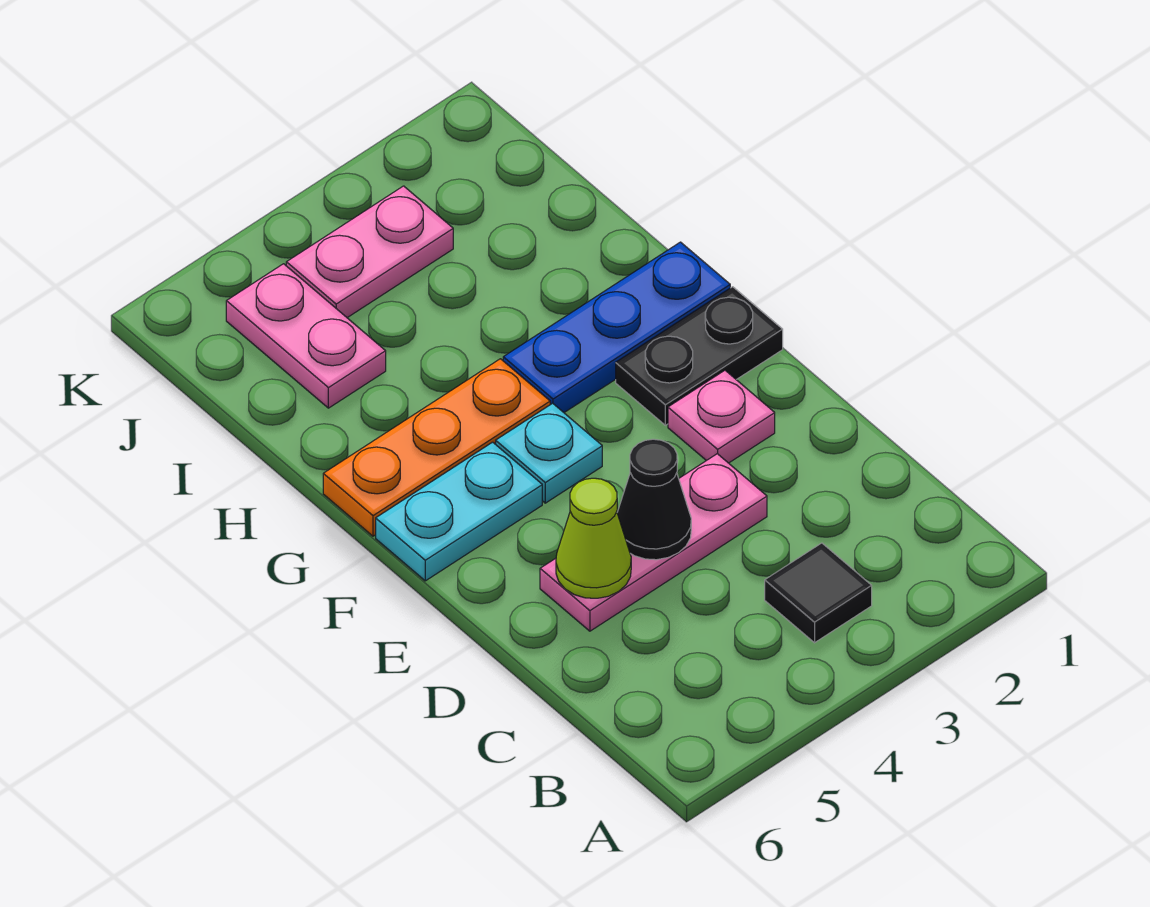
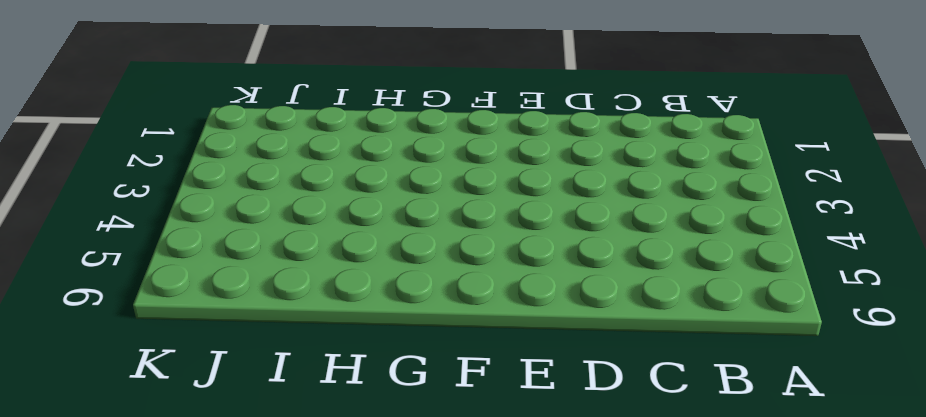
none -> black 1x1 tile [765,543,872,643]
none -> pink 1x3 plate [540,454,767,631]
none -> pink 1x1 plate [668,370,775,463]

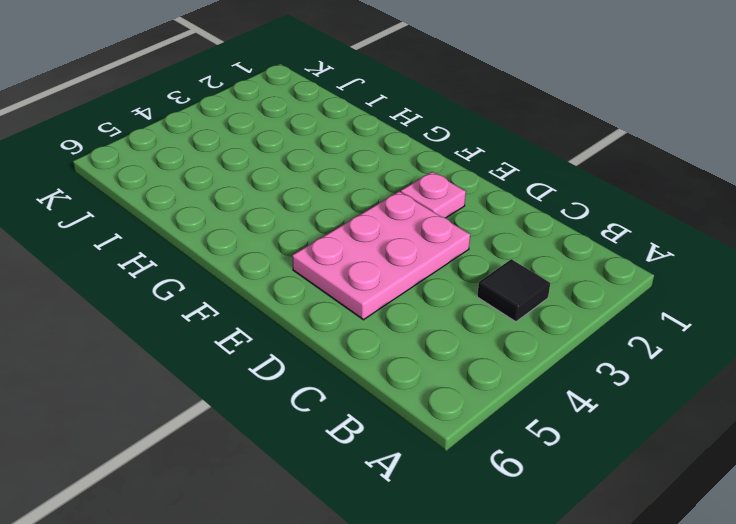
pink 2x3 plate [292,191,470,320] -> pink 1x3 plate [540,454,767,631]
none -> black 1x2 plate [616,287,783,425]
none -> cyan 1x1 plate [496,403,602,503]
none -> cyan 1x2 plate [376,442,542,581]

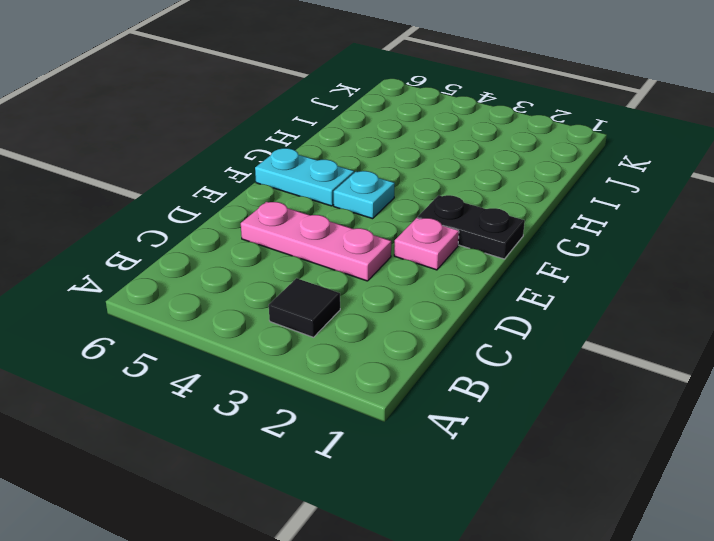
none -> blue 1x3 plate [503,242,730,412]
none -> orange 1x3 plate [323,359,550,536]
none -> pink 1x2 plate [226,264,386,408]

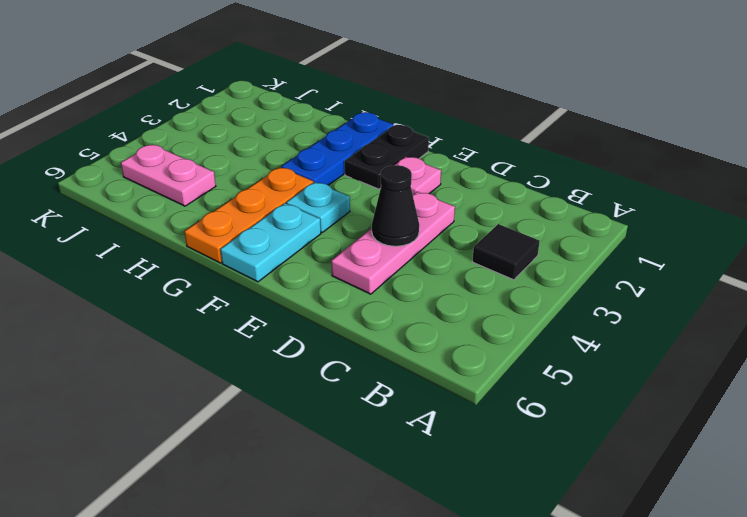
none -> pink 1x2 plate [286,186,453,318]
none -> lime 1x1 cone [556,478,631,598]

